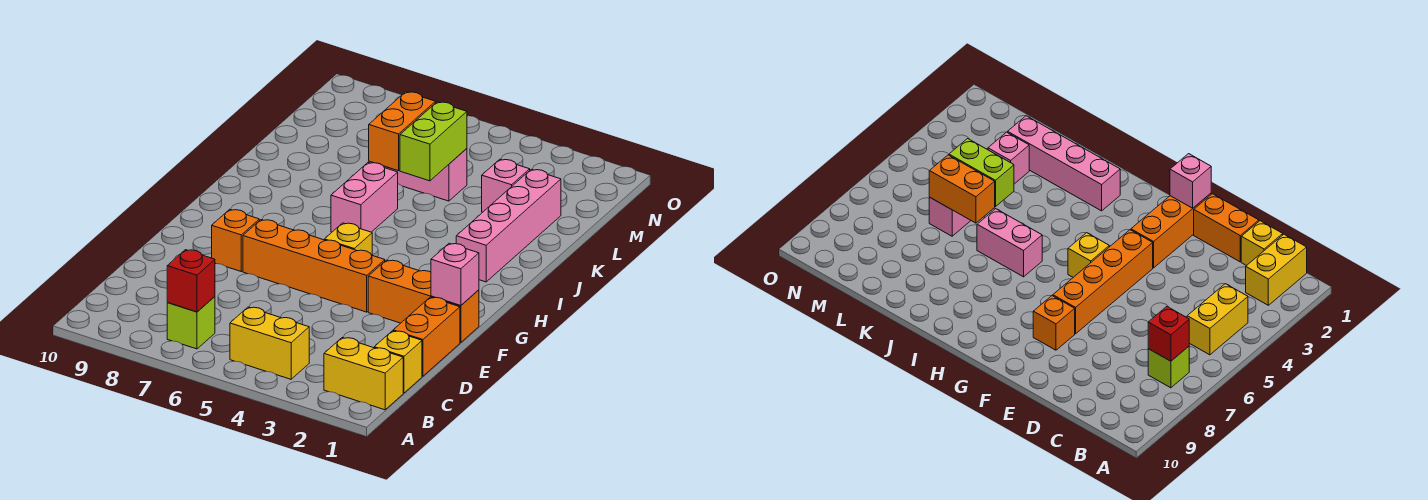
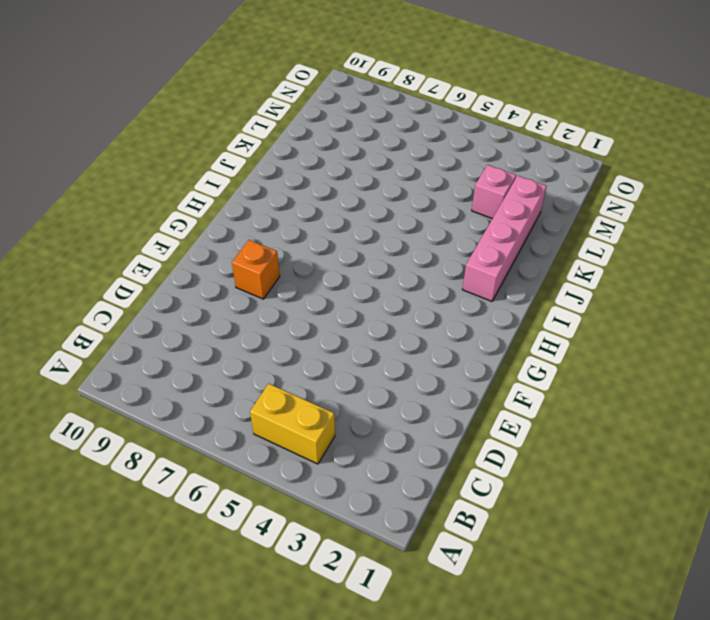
none -> yellow 1x2 brick [324,338,403,410]
none -> lime 1x1 brick [167,297,215,349]
none -> yellow 1x1 brick [374,331,422,393]

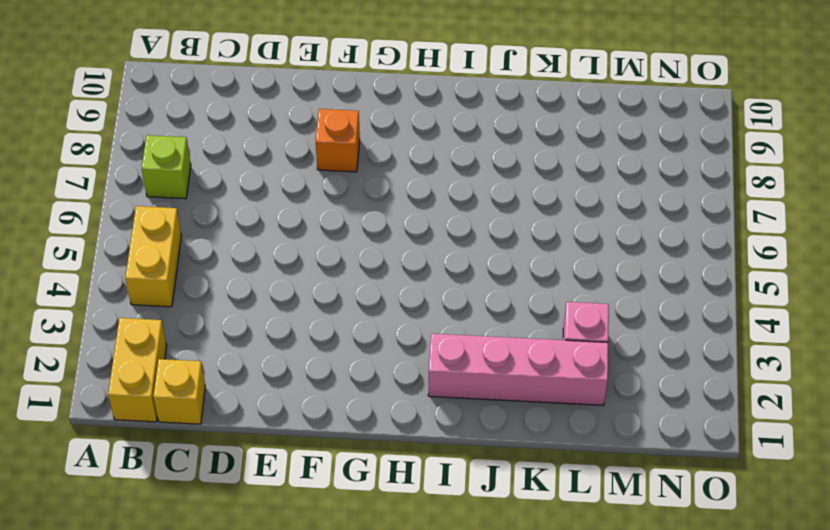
none -> orange 1x2 brick [393,297,460,376]
none -> orange 1x3 brick [368,260,479,343]
none -> orange 1x4 brick [243,220,385,312]

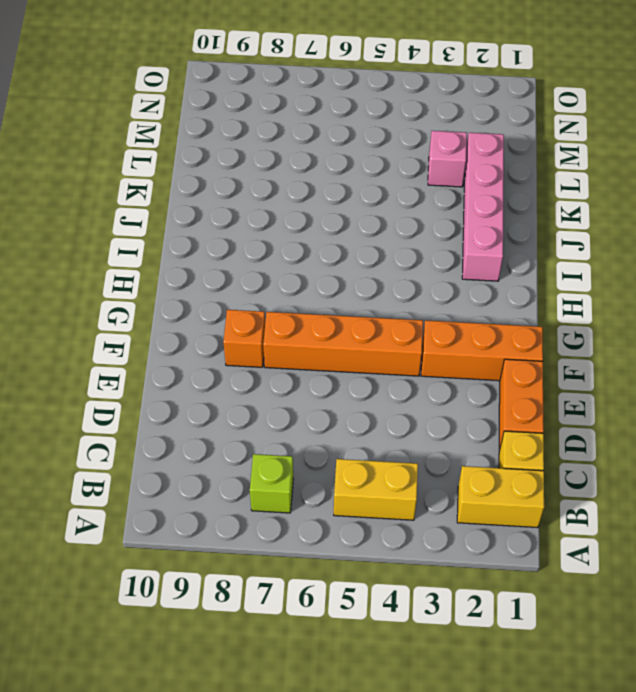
none -> yellow 1x1 brick [325,223,372,255]
none -> pink 1x2 brick [331,163,398,232]
none -> pink 1x2 brick [388,149,467,201]

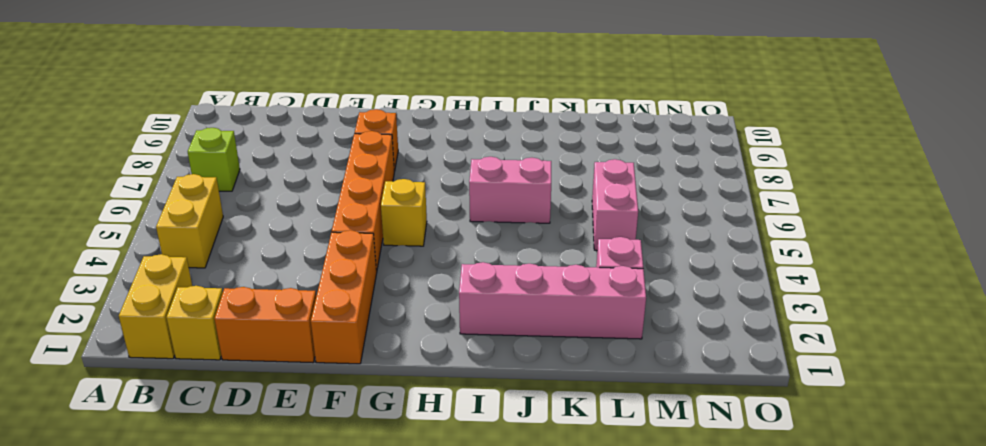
none -> red 1x1 brick [167,250,215,312]
none -> pink 1x1 brick [431,243,479,305]
none -> lime 1x2 brick [400,102,467,181]

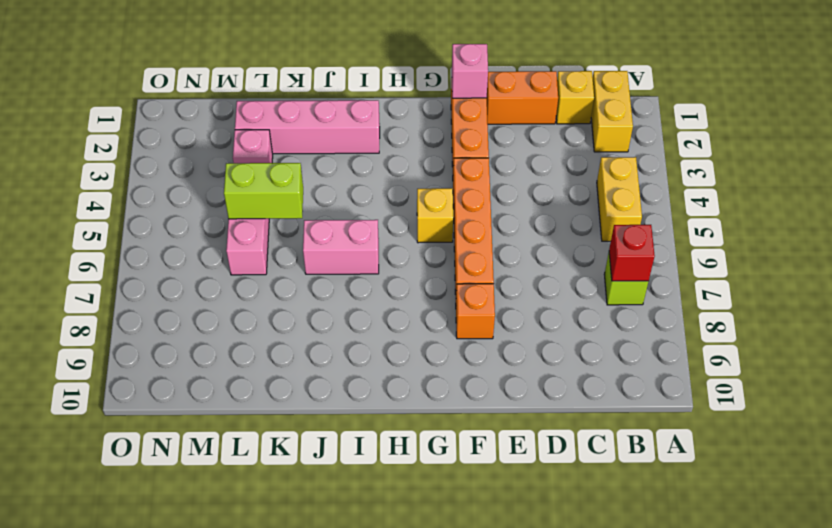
none -> orange 1x2 brick [369,92,436,171]

